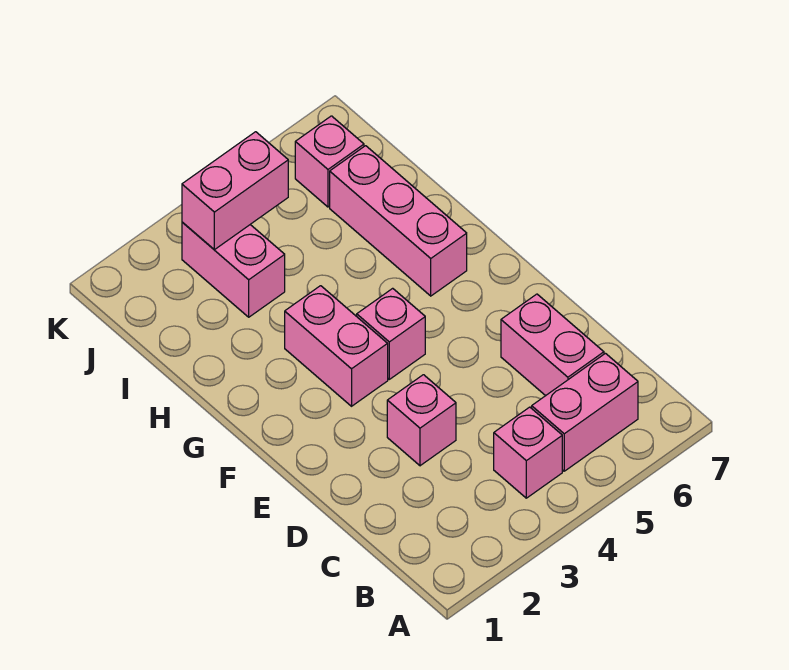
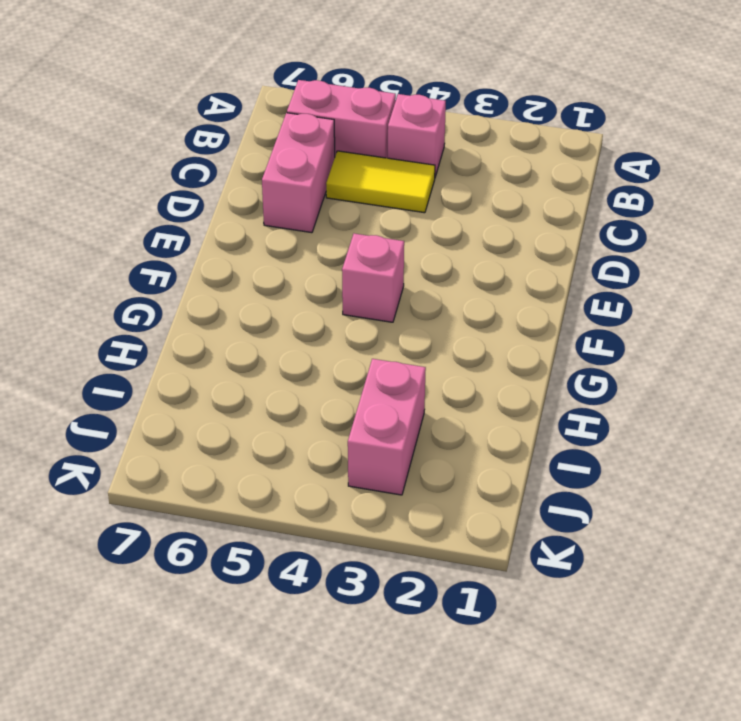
yellow 1x2 tile [326,151,435,213] -> none
none -> pink 1x1 brick [387,375,456,466]
none -> pink 1x2 brick [285,286,388,406]

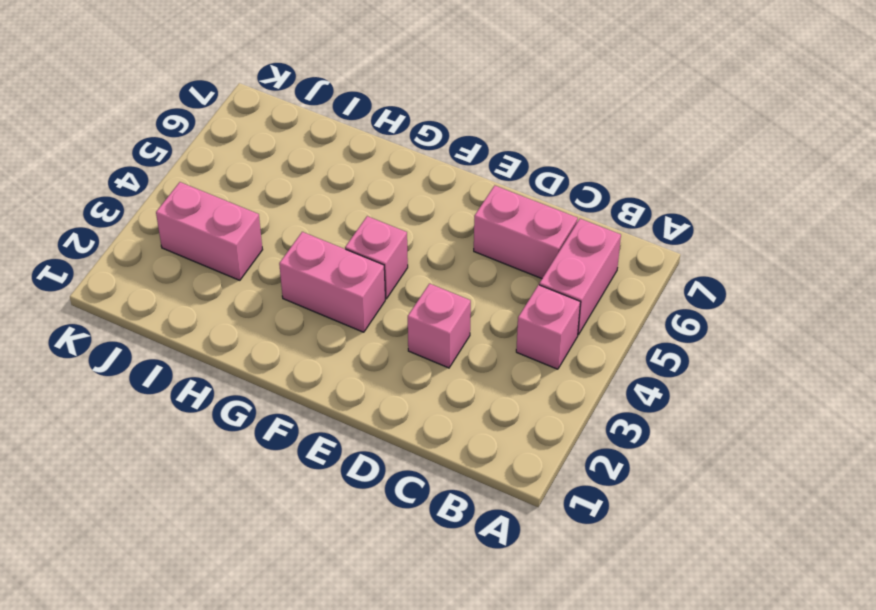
none -> pink 1x3 brick [330,146,467,296]
none -> pink 1x1 brick [295,116,364,207]

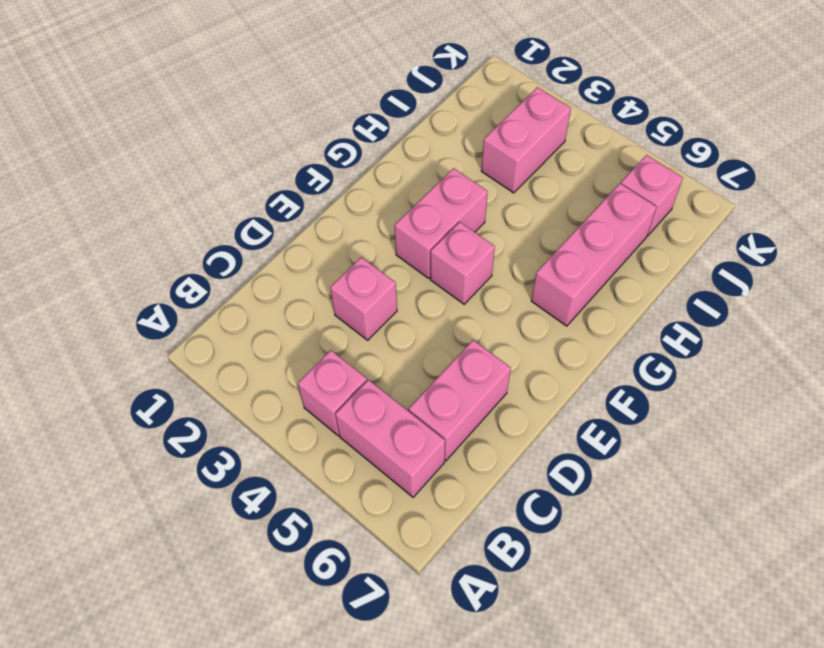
none -> pink 1x2 brick [182,132,288,250]

